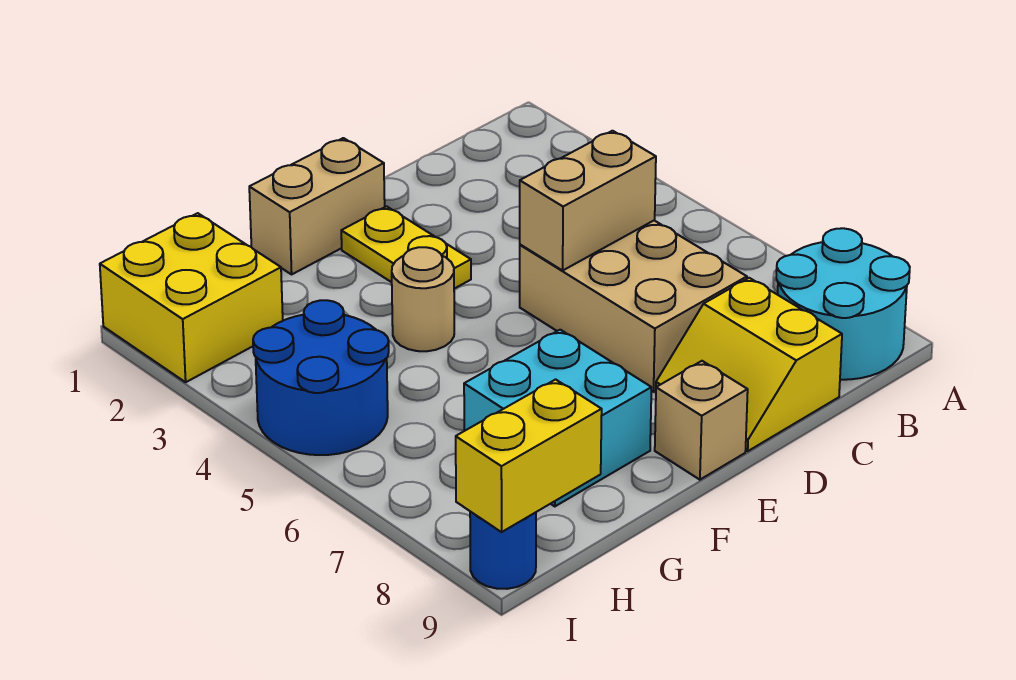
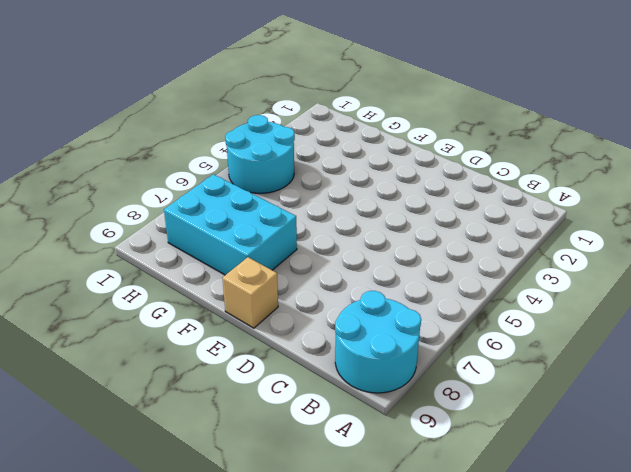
cyan 2x3 brick [164,174,297,275] -> cyan 2x2 brick [464,330,651,506]
cyan 2x2 round brick [225,115,295,193] -> blue 2x2 round brick [253,300,389,455]
none -> tan 2x3 brick [520,221,747,392]
none -> yellow 2x2 slope [656,278,842,451]
none -> tan 1x2 brick [249,138,385,274]

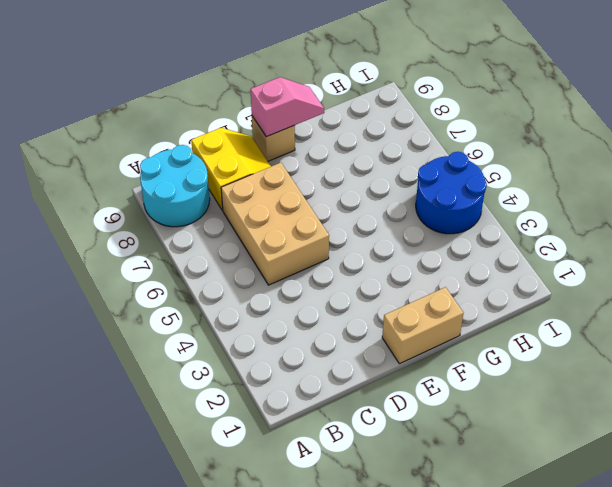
pink 1x2 slope [251,77,324,137] -> none
none -> yellow 1x2 plate [341,206,471,289]
none -> tan 1x1 round brick [392,247,454,351]
none -> cyan 2x2 brick [464,330,651,506]

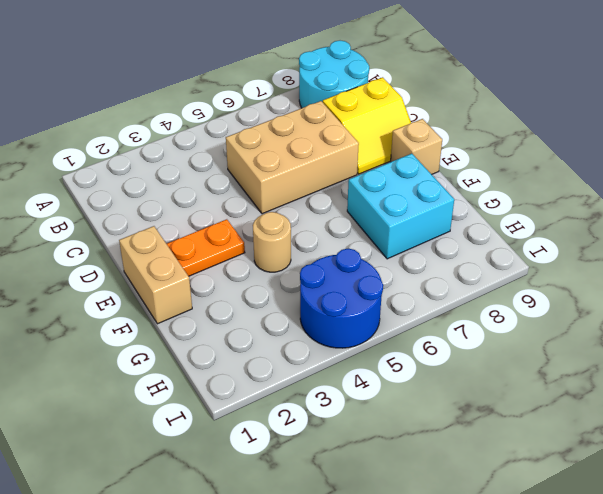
orange 1x2 plate [167,219,245,276] -> yellow 1x2 plate [341,206,471,289]
none -> yellow 2x2 brick [100,213,283,382]
none -> blue 1x1 round brick [470,512,536,589]
none -> tan 1x2 brick [520,131,656,270]

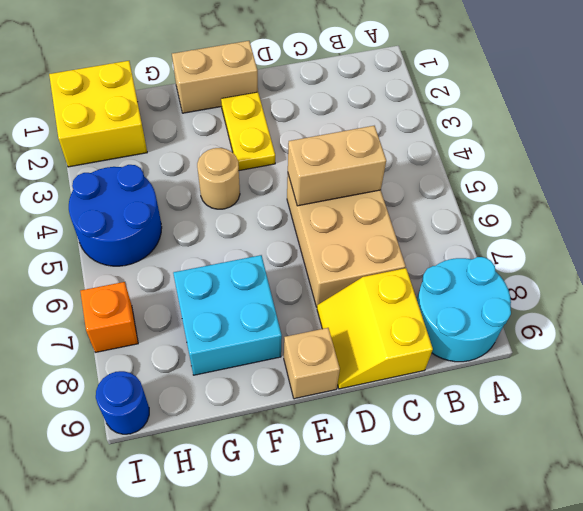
orange 1x1 brick [80,282,138,352] -> none
none -> yellow 1x2 brick [456,379,602,532]

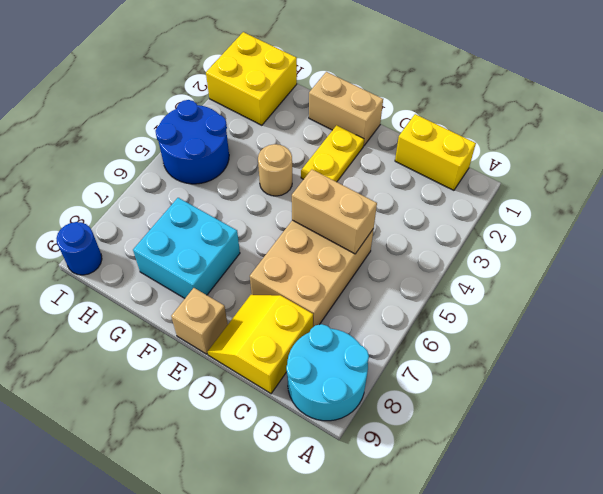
yellow 1x2 brick [395,114,476,190] -> yellow 1x2 brick moved to [456,379,602,532]

